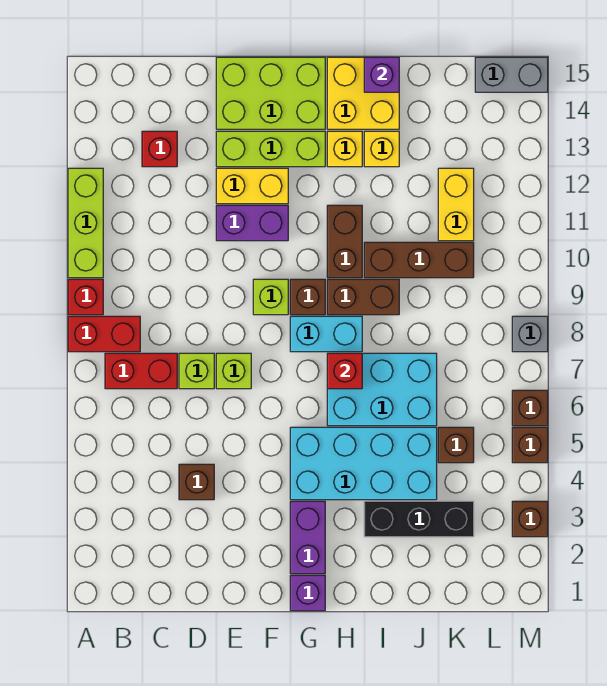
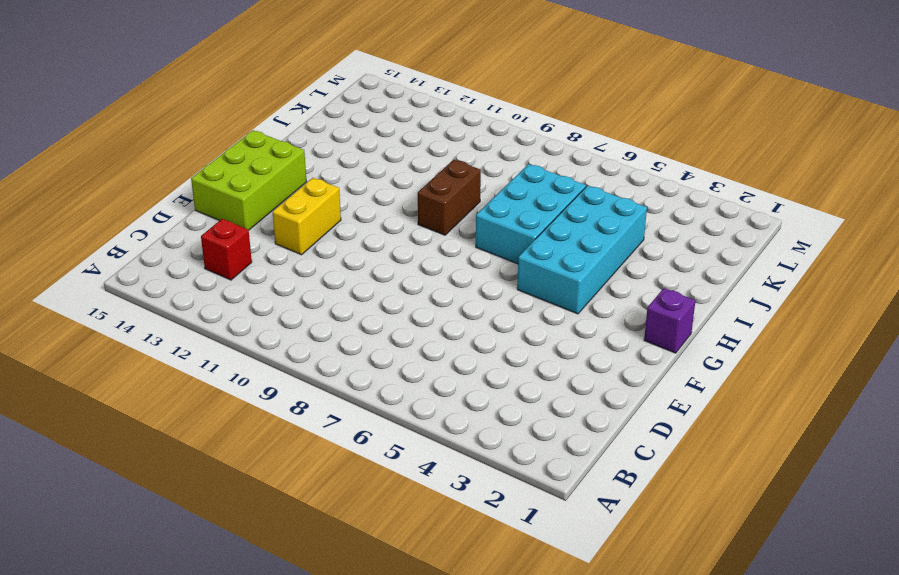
none -> red 1x2 brick [68,316,140,352]
none -> red 1x1 brick [68,279,103,315]
none -> lime 1x3 brick [68,168,103,278]
none -> red 1x2 brick [105,353,177,389]

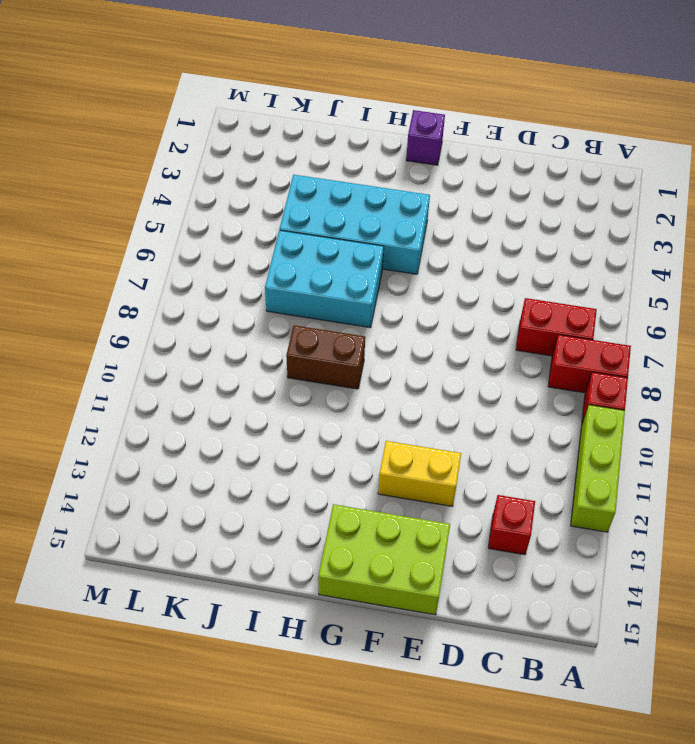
none -> brown 1x1 brick [179,464,214,500]
none -> lime 1x1 brick [179,353,214,389]
none -> lime 1x1 brick [216,353,251,389]
none -> purple 1x2 brick [216,205,288,241]

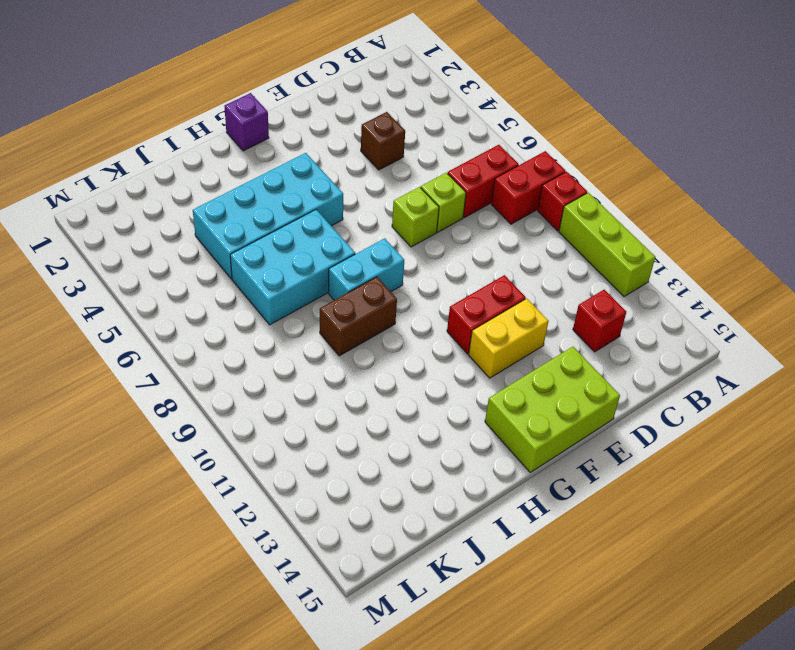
red 1x2 brick [447,275,526,354] -> purple 1x2 brick [216,205,288,241]
none -> lime 1x3 brick [216,131,325,167]
none -> lime 1x1 brick [253,279,288,315]
none -> purple 1x2 brick [290,501,325,574]
none -> brown 1x1 brick [290,279,325,315]

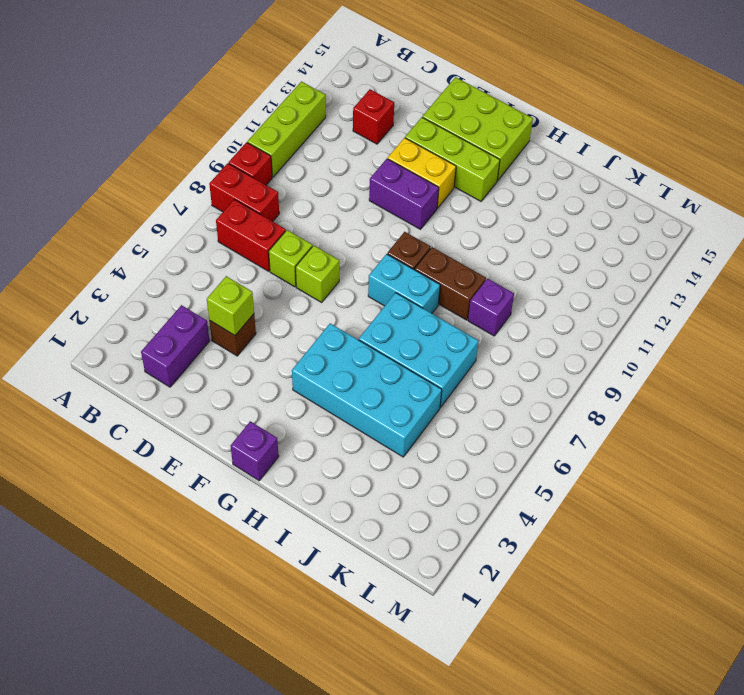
purple 1x2 brick [141,305,210,387] -> purple 1x2 brick moved to [290,501,325,574]
lime 1x1 brick [207,276,254,335] -> lime 1x1 brick moved to [253,279,288,315]
purple 1x1 brick [468,279,514,336] -> purple 1x1 brick moved to [364,57,399,92]
none -> brown 1x2 brick [327,205,362,278]
none -> yellow 1x1 brick [327,131,362,167]
none -> yellow 2x2 brick [327,57,399,129]
none -> black 1x3 brick [364,501,474,537]

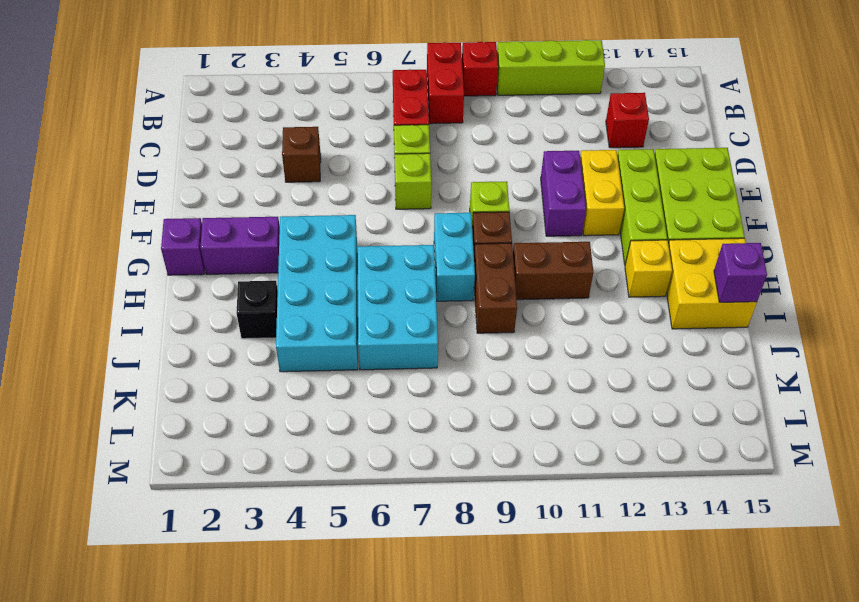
black 1x1 brick [237,281,278,339] -> black 1x3 brick [364,501,474,537]
none -> brown 1x3 brick [364,242,474,278]
none -> yellow 1x1 brick [364,131,399,167]
none -> brown 1x1 brick [438,427,474,463]
none -> yellow 1x2 brick [438,168,474,241]

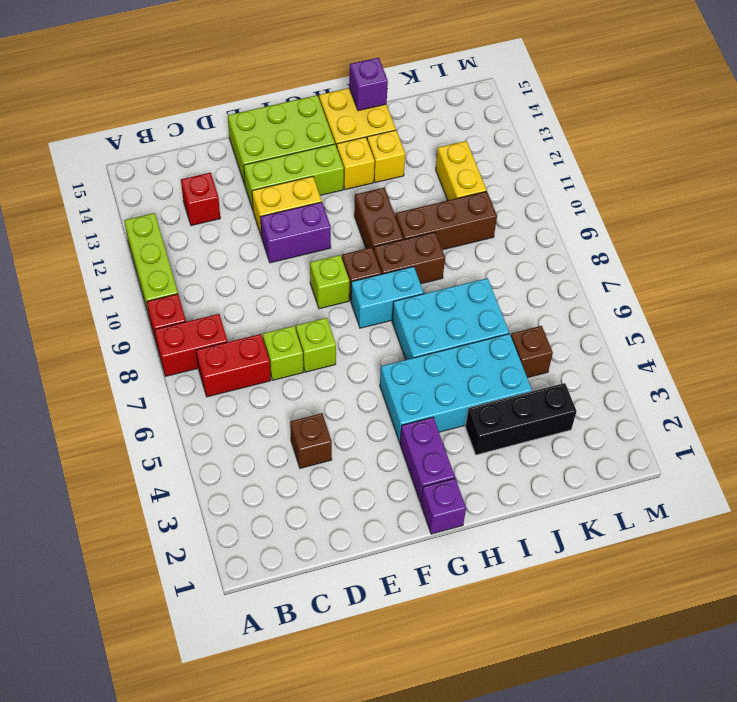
none -> grey 1x2 brick [475,57,548,92]
none -> brown 1x1 brick [512,501,548,537]
none -> brown 1x1 brick [512,427,548,463]
none -> brown 1x1 brick [512,390,548,426]

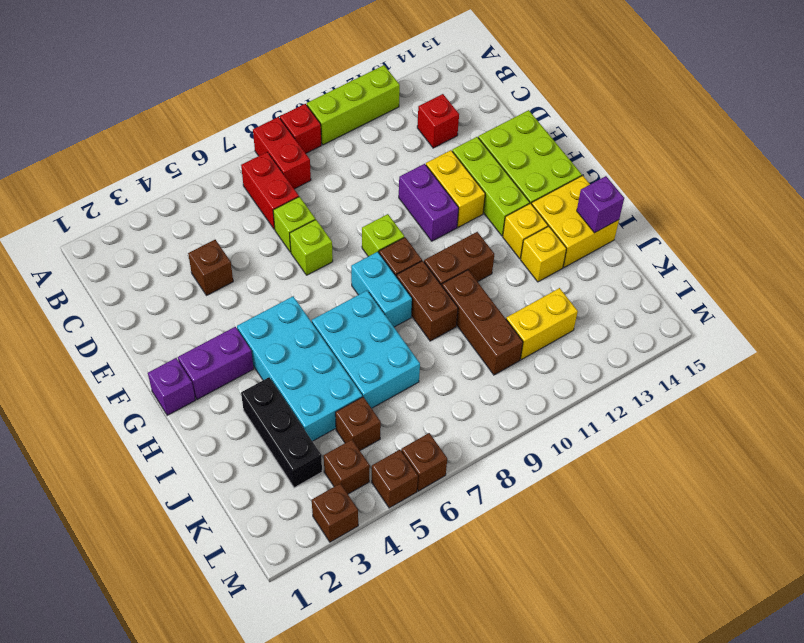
brown 1x1 brick [324,440,370,494] -> none
none -> grey 1x2 brick [475,57,548,92]
none -> grey 1x1 brick [512,316,548,352]
none -> red 1x1 brick [327,353,362,389]

